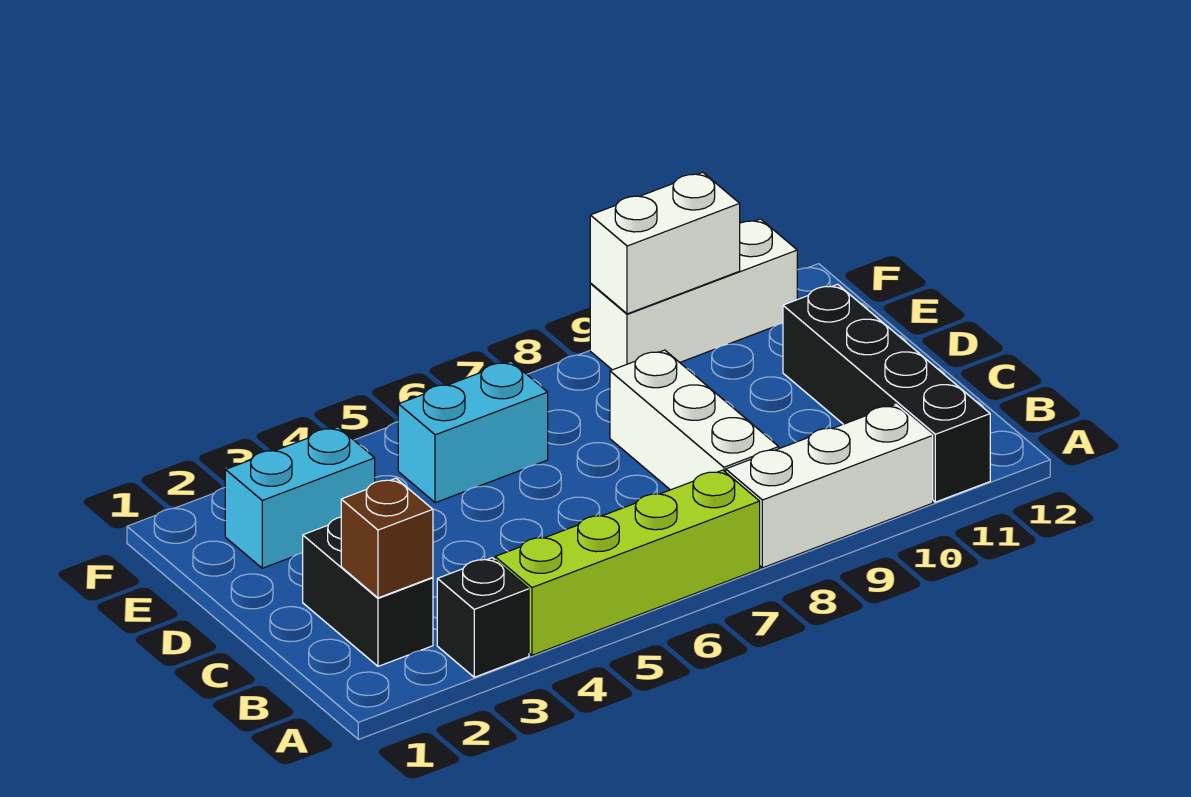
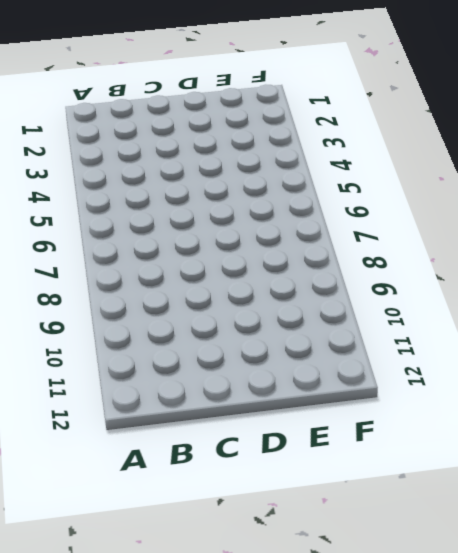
none -> black 1x1 brick [437,558,529,677]
none -> lime 1x4 brick [495,470,760,655]

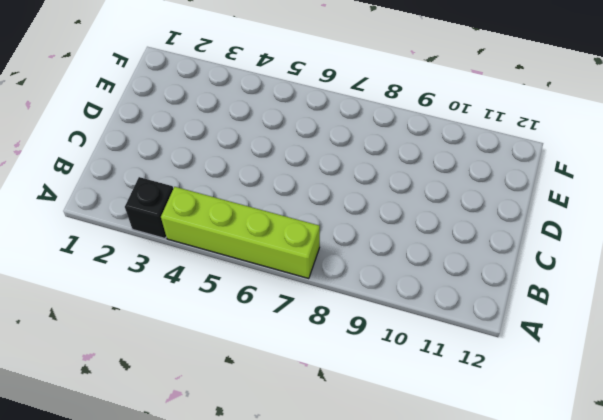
none -> white 1x3 brick [726,404,933,568]
none -> black 1x4 brick [783,284,990,502]

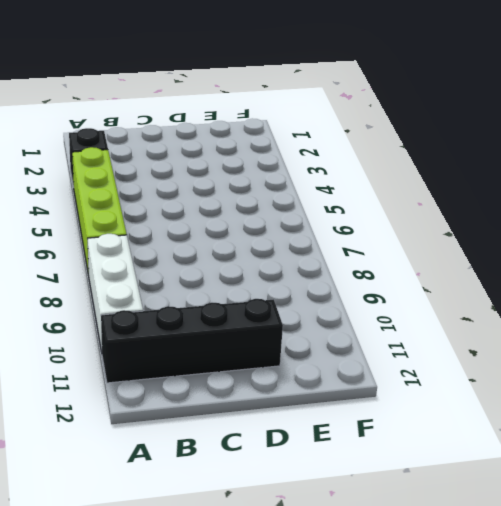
none -> black 1x2 brick [303,517,433,666]
none -> white 1x3 brick [610,350,779,490]

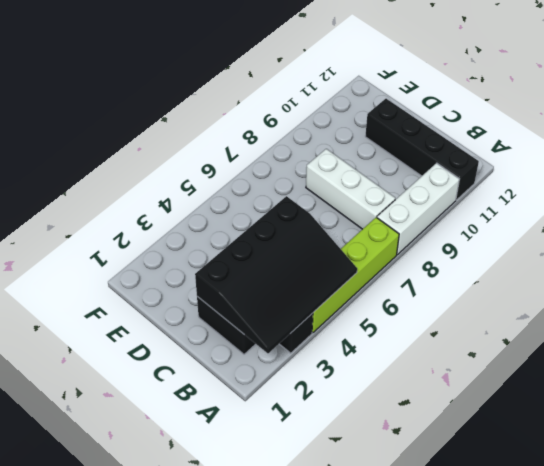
black 3x4 slope [195,196,357,353] -> brown 1x1 brick [341,478,433,598]
none -> cyan 1x2 brick [225,427,375,568]
none -> cyan 1x2 brick [398,361,548,503]

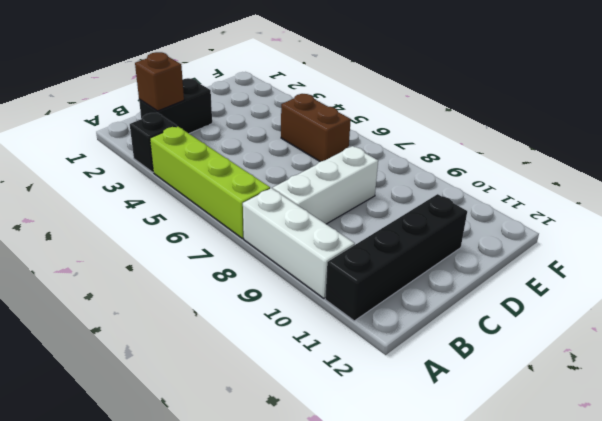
brown 1x2 brick [281,94,351,162] -> cyan 1x2 brick [398,361,548,503]
none -> cyan 1x2 brick [225,427,375,568]
none -> white 1x3 brick [590,219,797,370]

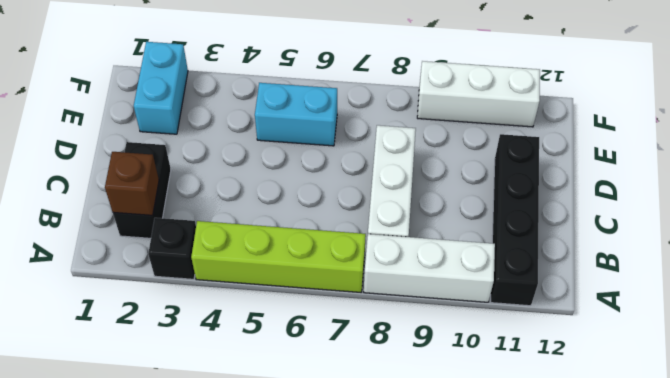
cyan 1x2 brick [134,42,188,134] -> cyan 1x2 brick turned to [225,427,375,568]
none -> white 1x2 brick [590,172,740,314]

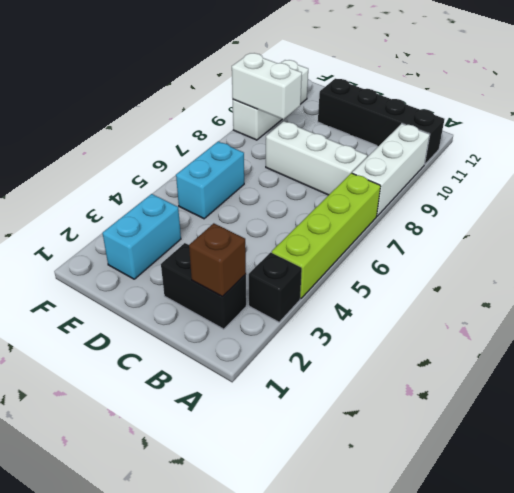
white 1x2 brick [232,53,302,119] -> white 1x2 brick turned to [590,172,740,314]

